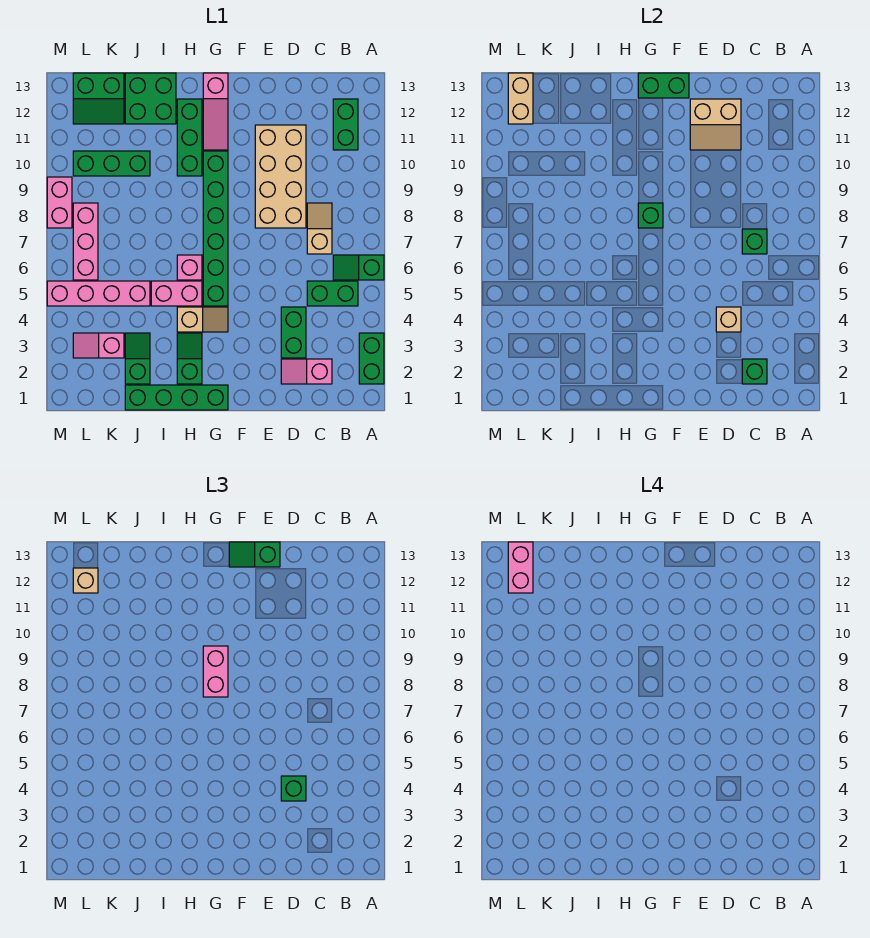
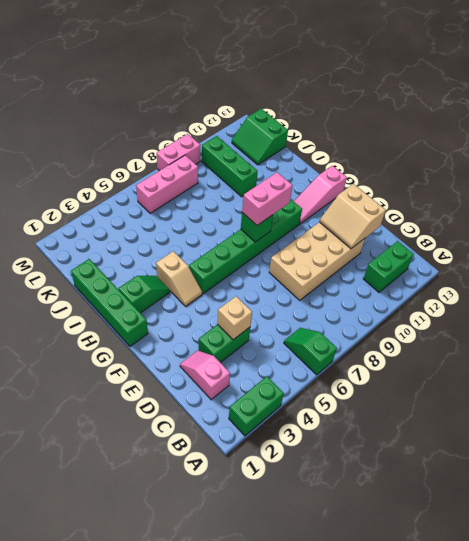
none -> green 1x2 brick [307,281,358,306]
none -> tan 1x2 slope [307,203,332,254]
none -> pink 1x2 brick [151,281,202,306]
none -> pink 1x1 brick [177,255,202,280]

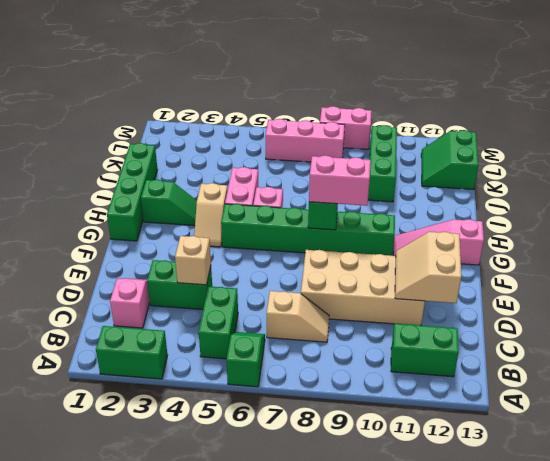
none -> green 1x3 brick [177,99,202,176]
none -> green 2x2 brick [125,73,176,124]
none -> green 1x2 slope [125,333,150,384]
none -> pink 1x4 brick [47,281,150,306]

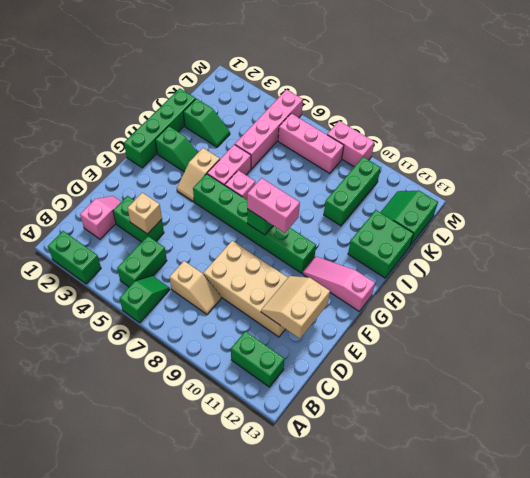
none -> green 1x3 brick [177,99,202,176]
none -> pink 1x2 slope [73,333,124,358]
none -> green 1x1 brick [742,359,767,384]
none -> green 1x1 brick [742,229,767,254]

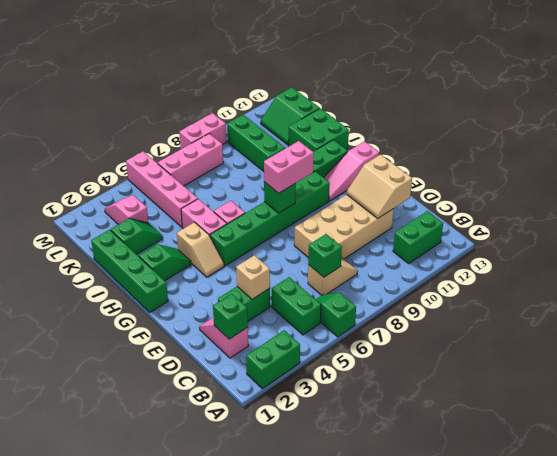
none -> green 1x2 brick [638,73,689,98]
none -> tan 1x2 brick [508,73,533,124]
none -> green 1x1 brick [281,776,306,801]
none -> green 1x2 slope [229,542,280,567]

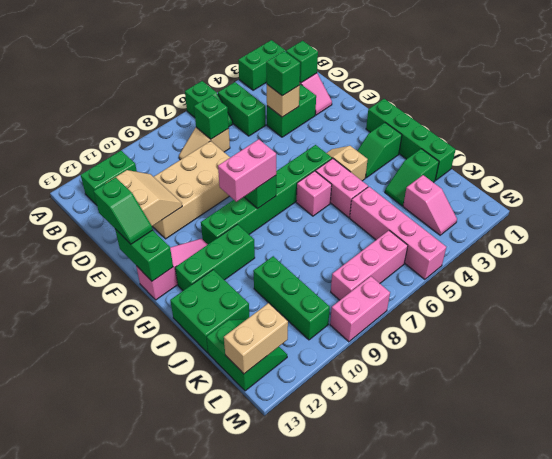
none -> tan 1x1 brick [73,568,98,593]
none -> pink 1x2 brick [508,542,533,593]

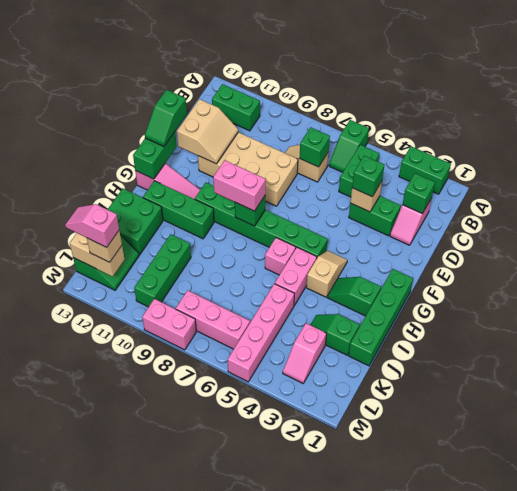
pink 1x2 slope [65,204,119,247] -> pink 1x2 brick [508,542,533,593]

